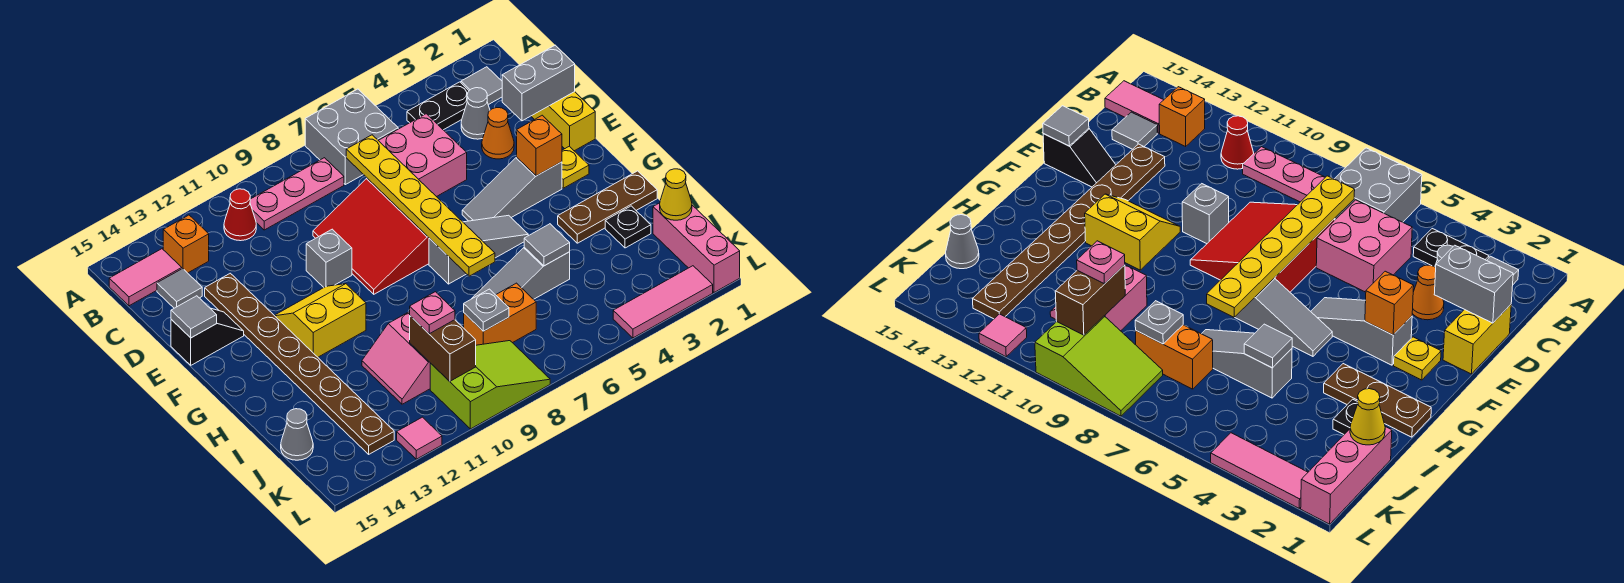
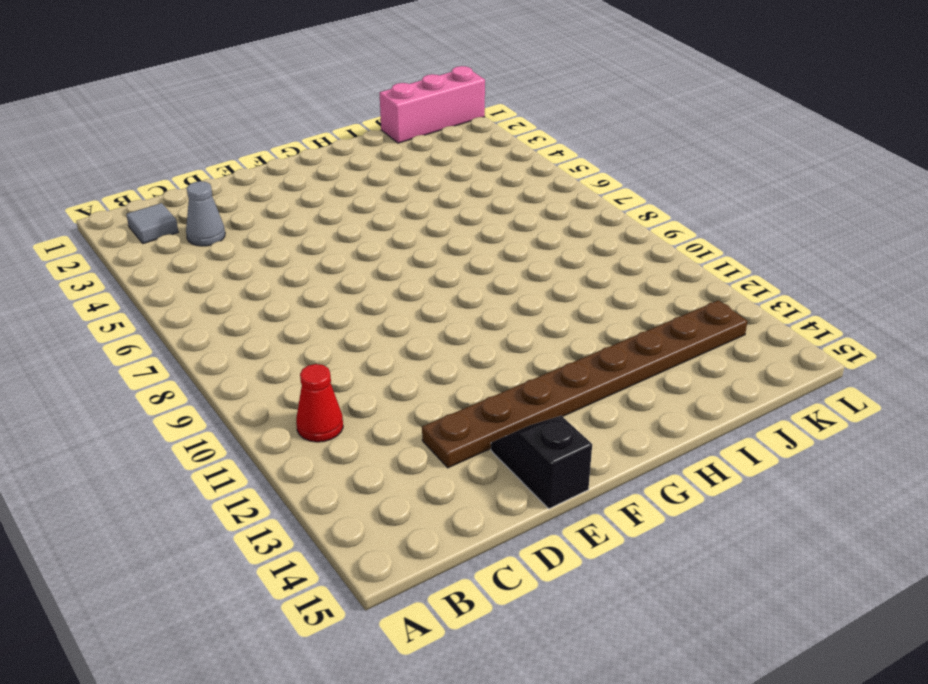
none -> grey 2x2 brick [305,89,398,185]
none -> black 1x2 plate [407,82,469,130]
none -> pink 1x3 plate [250,158,344,230]
none -> orange 1x1 brick [163,215,209,273]

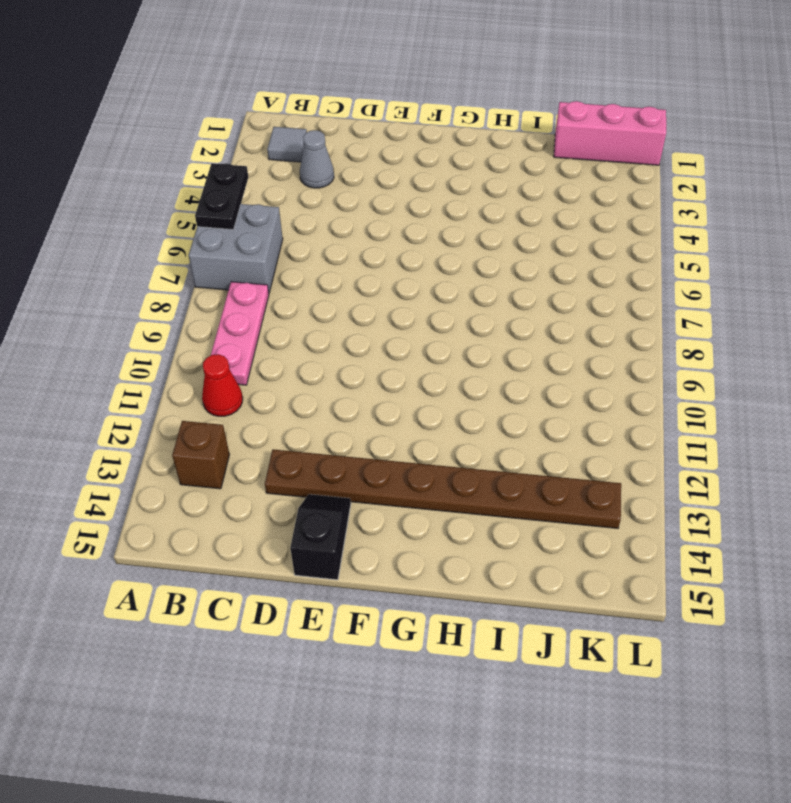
black 1x2 plate [195,163,248,230] -> black 1x2 plate moved to [407,82,469,130]
brown 1x1 brick [172,421,229,489] -> orange 1x1 brick [163,215,209,273]
none -> pink 1x2 tile [109,249,182,306]
none -> pink 2x2 brick [378,114,467,197]
none -> grey 1x1 tile [157,269,202,308]
none -> yellow 1x2 brick [531,92,595,151]

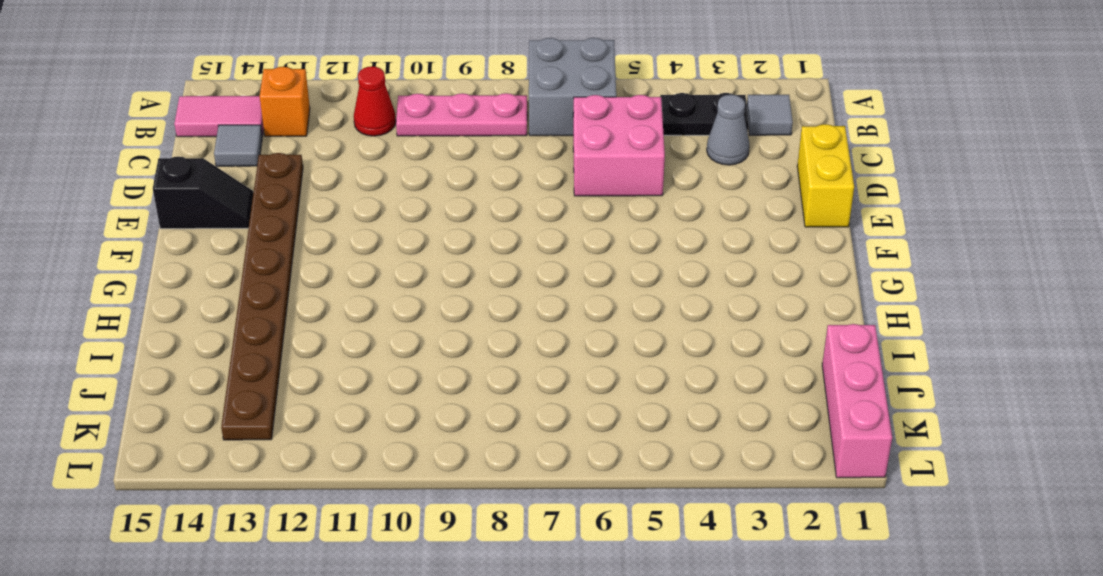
none -> orange 1x1 cone [482,108,514,159]
none -> red 3x3 slope [313,178,429,294]
none -> grey 1x1 brick [306,229,352,287]
none -> yellow 1x1 plate [562,146,589,188]

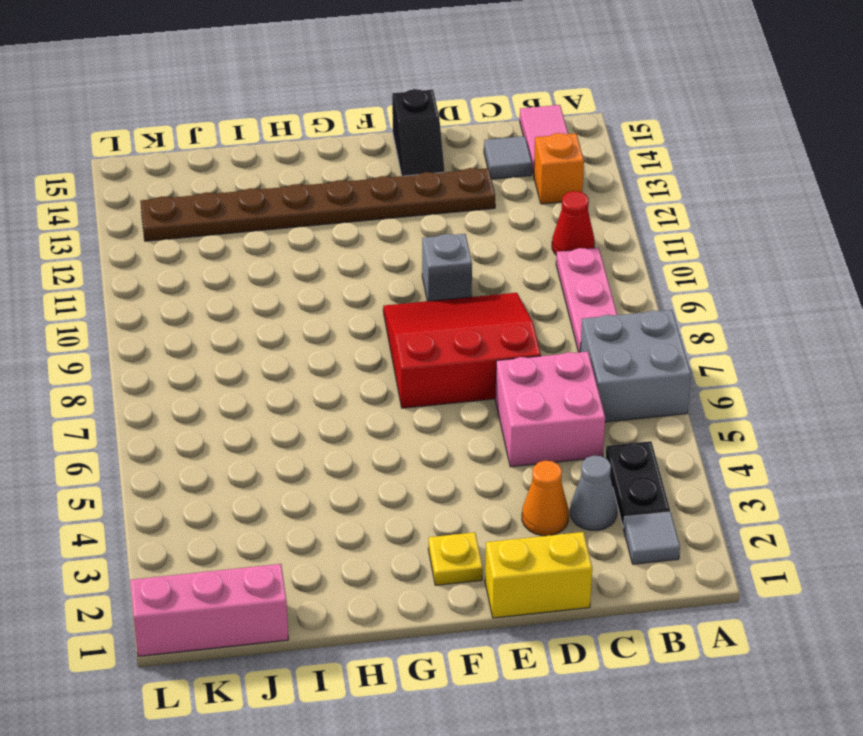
none -> grey 1x3 slope [462,157,562,221]
none -> yellow 2x2 slope [274,284,366,357]
none -> grey 1x3 slope [429,215,528,284]
none -> brown 1x3 plate [558,171,657,243]

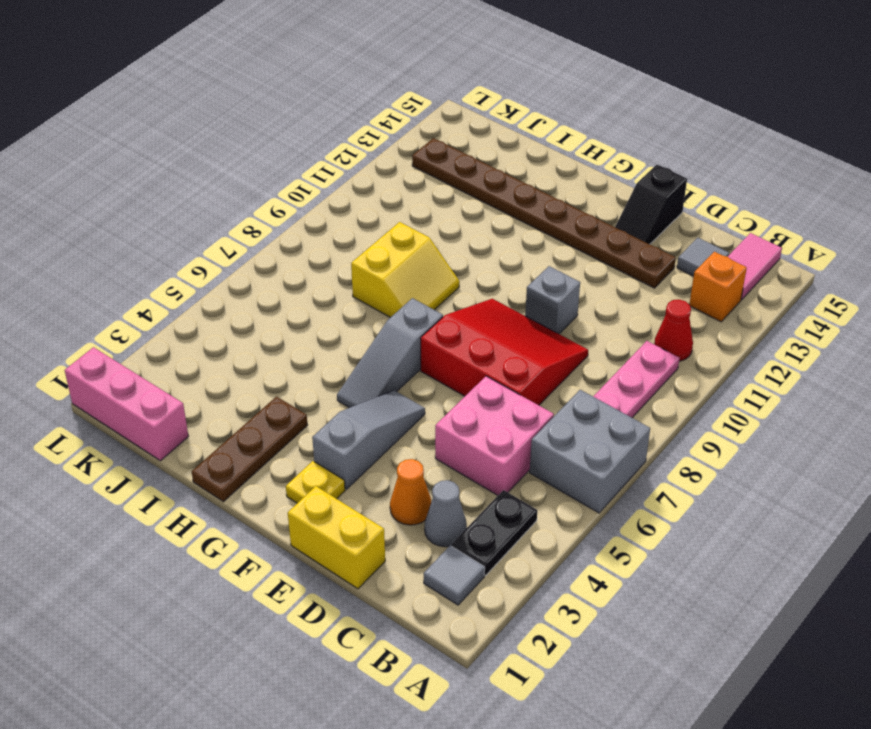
yellow 2x2 slope [351,222,460,318] -> yellow 2x2 slope moved to [274,284,366,357]
none -> black 1x1 plate [605,206,651,248]
none -> grey 1x3 slope [472,247,570,299]
none -> pink 2x2 slope [362,312,430,404]
none -> orange 1x2 brick [464,283,536,345]

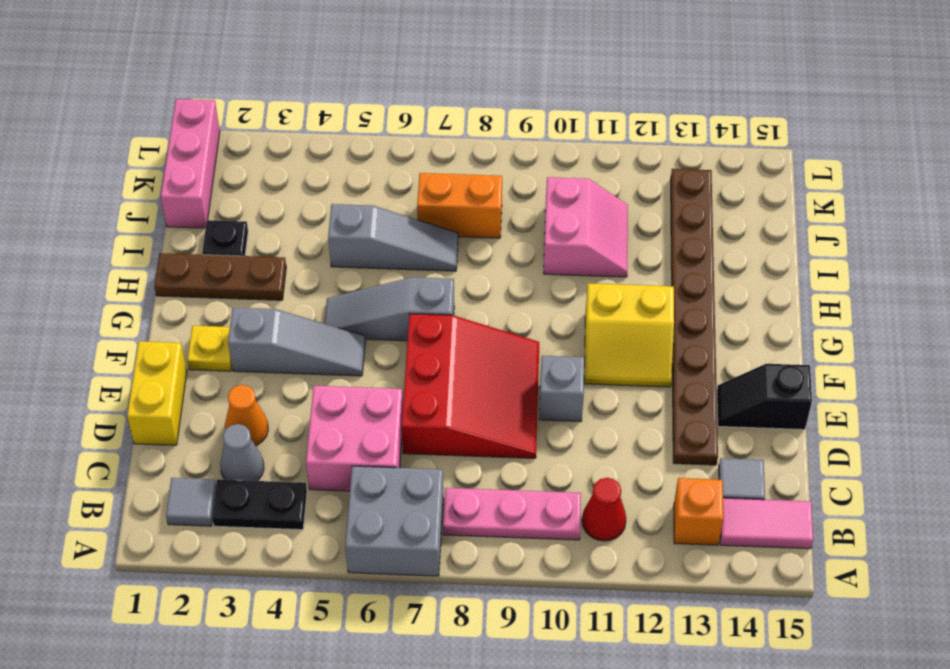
none -> grey 1x1 cone [281,409,313,460]
none -> lime 2x3 slope [430,341,550,429]
none -> pink 1x3 tile [613,266,713,338]
none -> pink 1x1 tile [397,417,442,459]

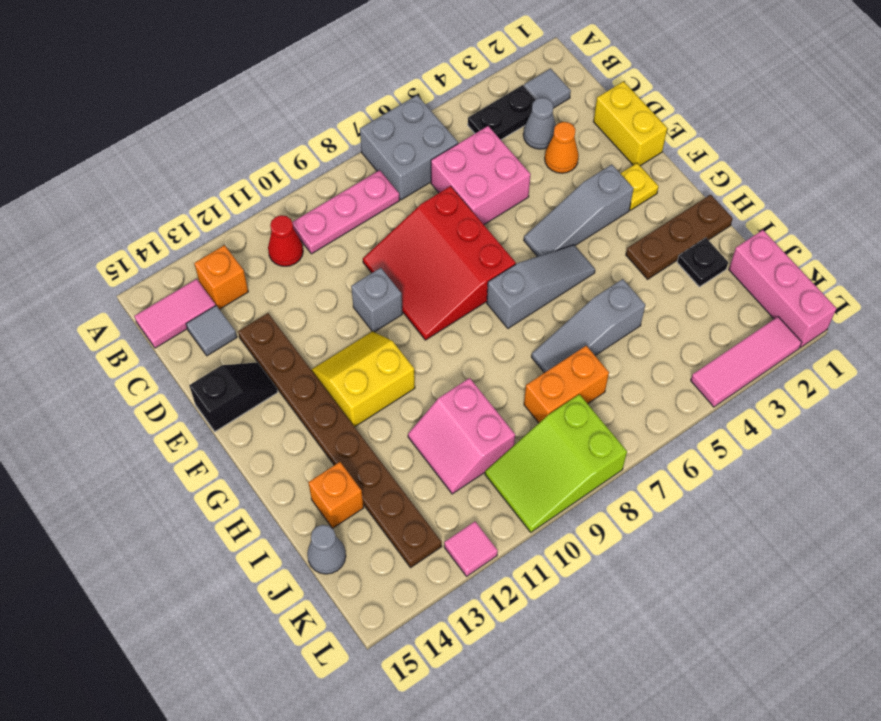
orange 1x1 brick [308,462,364,528] -> orange 1x1 brick moved to [517,115,562,176]
lime 2x3 slope [485,394,627,532] -> lime 2x3 slope turned to [430,341,550,429]
none -> yellow 1x6 plate [346,135,495,276]
none -> grey 1x2 brick [502,45,575,121]
none -> grey 1x1 tile [171,296,217,338]
none -> grey 1x1 tile [524,224,570,266]

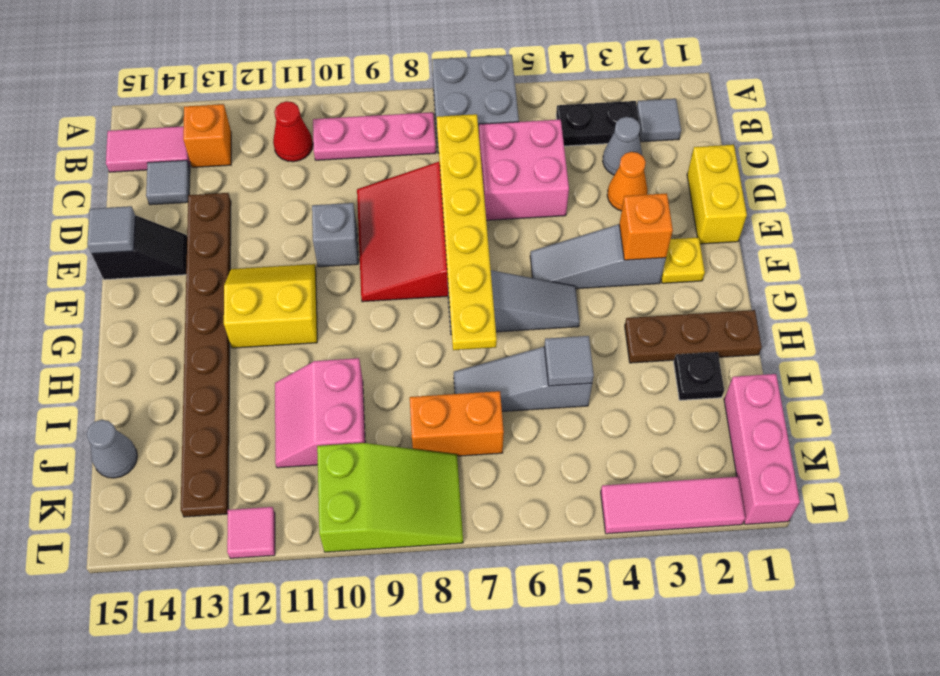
none -> grey 1x2 brick [502,45,575,121]
none -> yellow 1x1 cone [660,169,692,220]
none -> grey 1x1 plate [464,289,509,331]
none -> brown 1x2 brick [410,316,476,381]

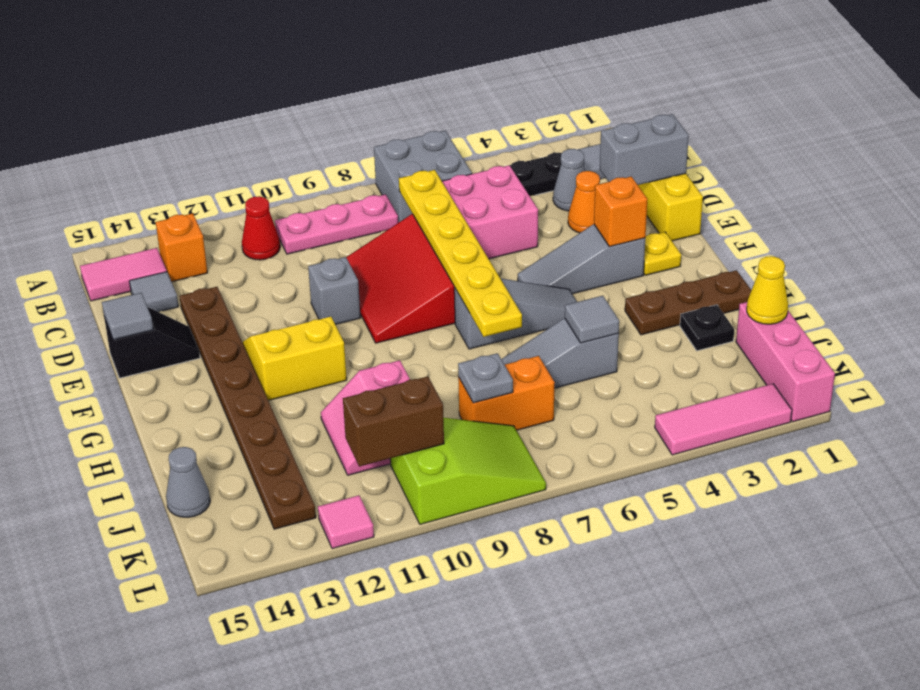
brown 1x2 brick [343,376,444,467] -> brown 1x2 brick turned to [410,316,476,381]
none -> pink 1x1 plate [410,292,455,334]

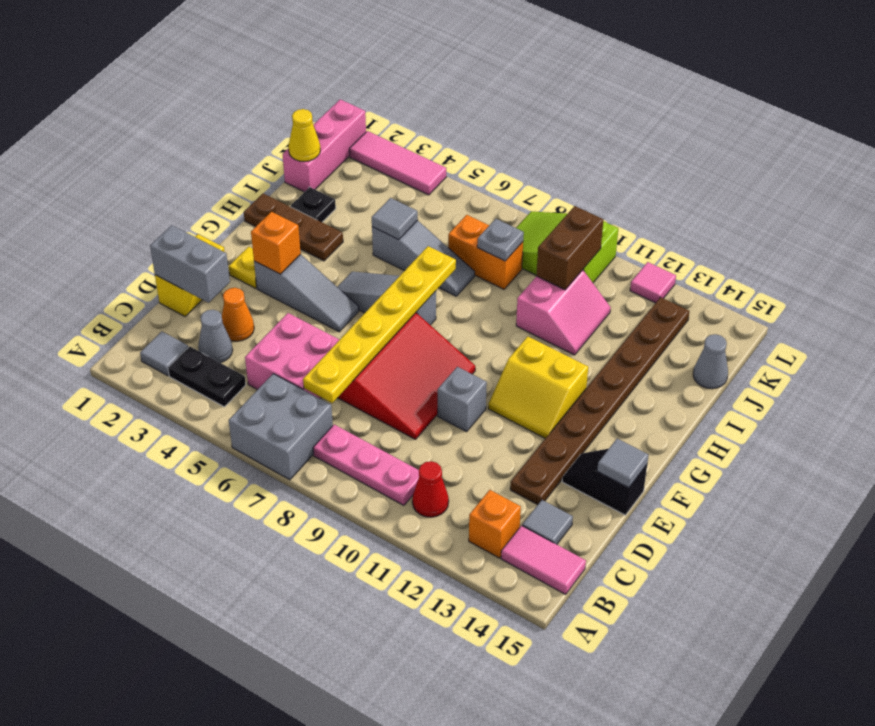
none -> pink 1x1 plate [410,292,455,334]

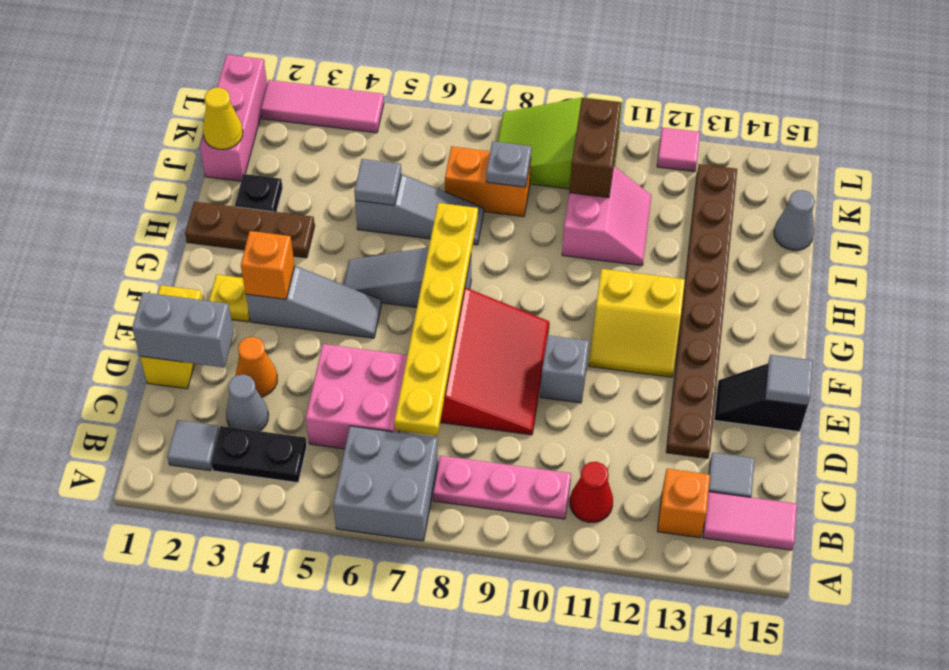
none -> pink 1x1 plate [410,292,455,334]

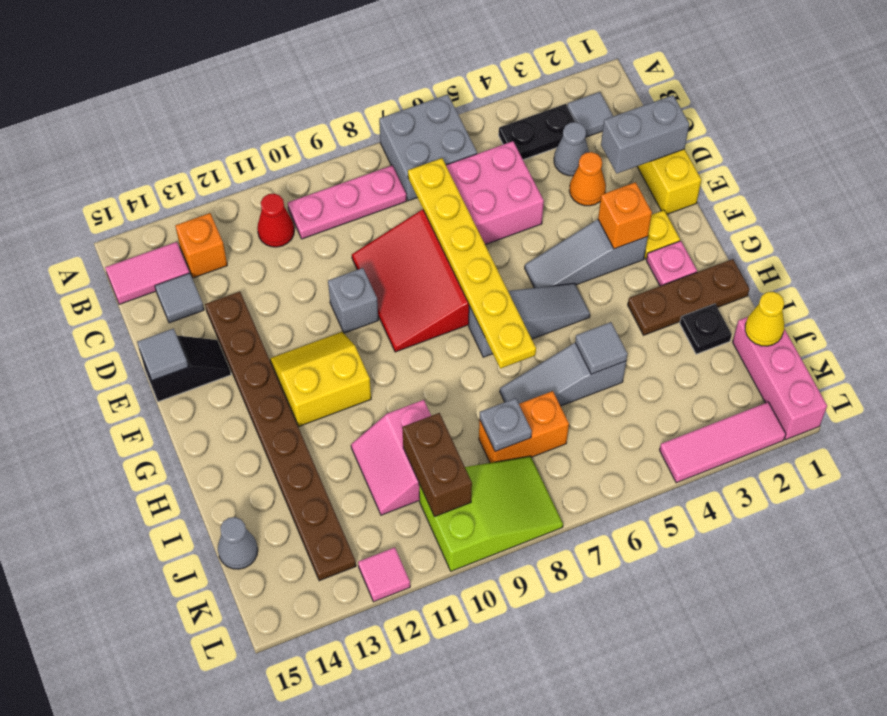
pink 1x1 plate [646,241,697,286] -> pink 1x1 plate moved to [410,292,455,334]

